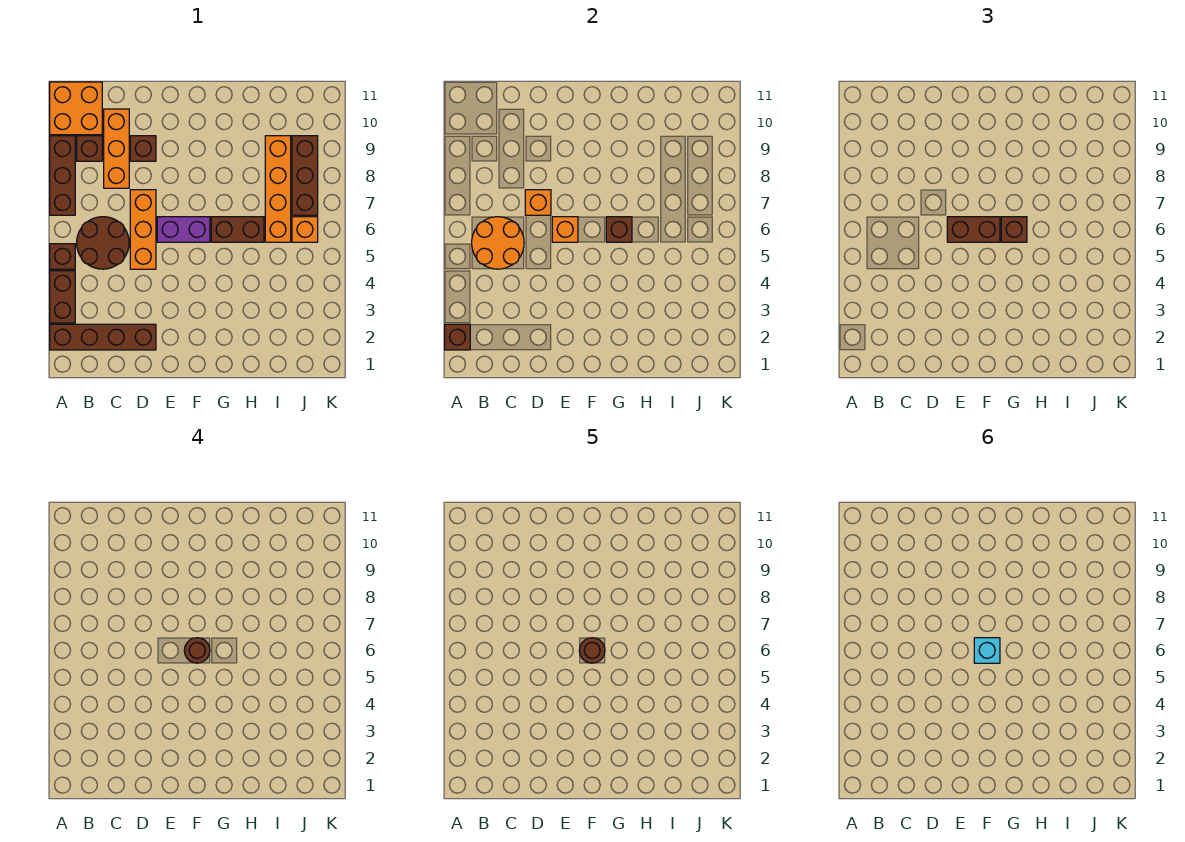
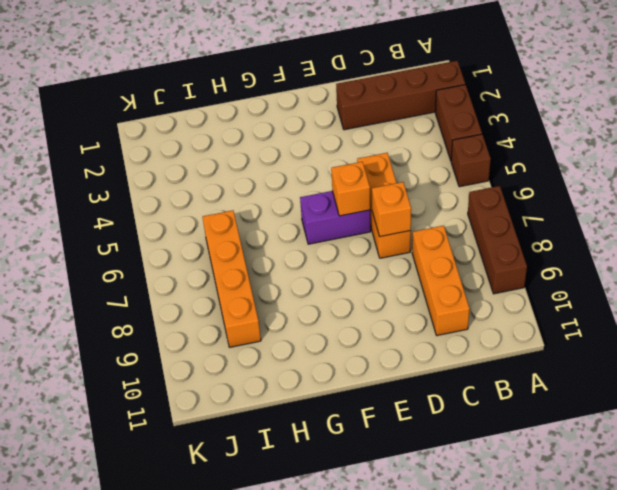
none -> orange 2x2 brick [50,82,102,135]
none -> brown 2x2 round brick [77,217,129,269]
none -> brown 1x1 brick [77,136,102,161]

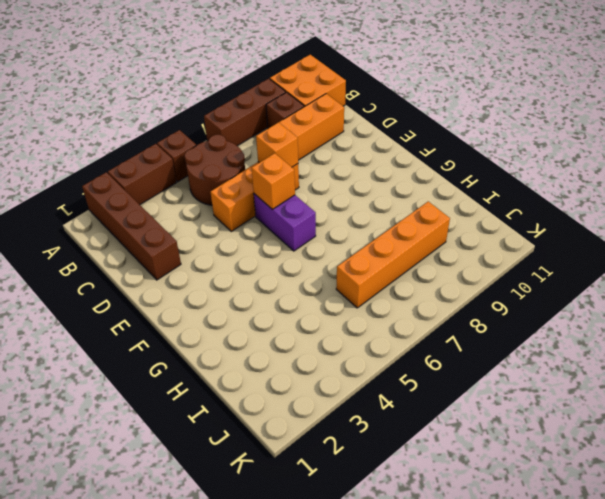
none -> brown 1x1 brick [130,136,156,161]
none -> brown 1x2 brick [211,217,264,242]
none -> orange 1x1 brick [292,217,318,242]

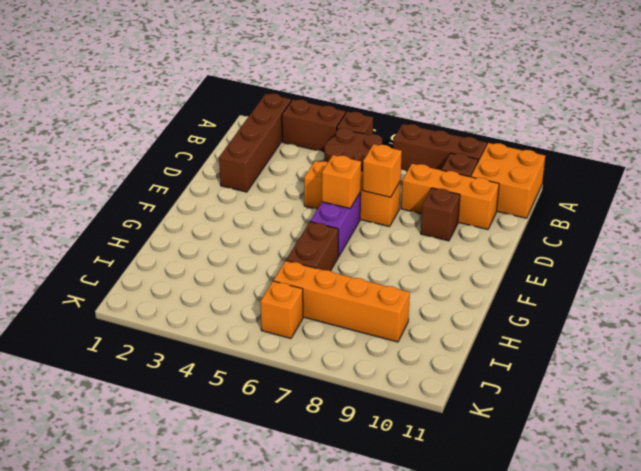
none -> brown 1x3 brick [292,136,318,215]
none -> brown 1x1 brick [445,324,470,350]
none -> orange 2x2 round brick [472,217,524,269]

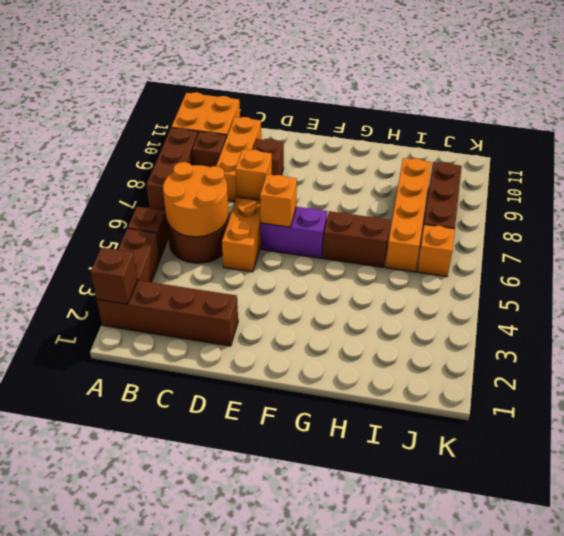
none -> brown 1x1 brick [606,217,632,242]
none -> brown 1x2 brick [947,217,1000,242]
none -> brown 1x1 brick [1001,217,1027,242]

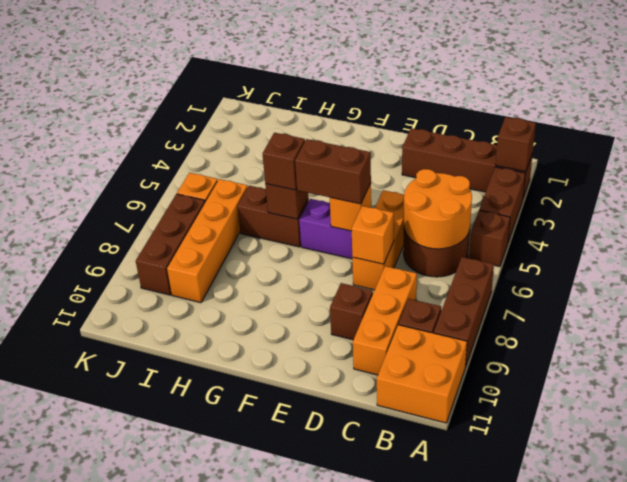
none -> brown 1x1 round brick [184,638,210,663]
none -> brown 1x1 round brick [579,638,605,663]
none -> cyan 1x1 brick [974,638,1000,663]

